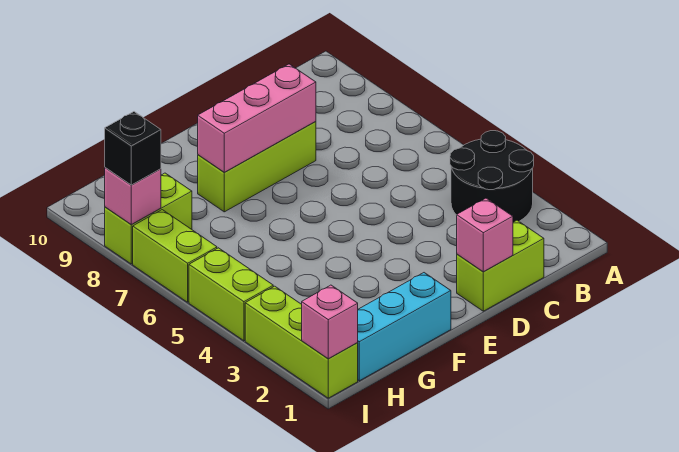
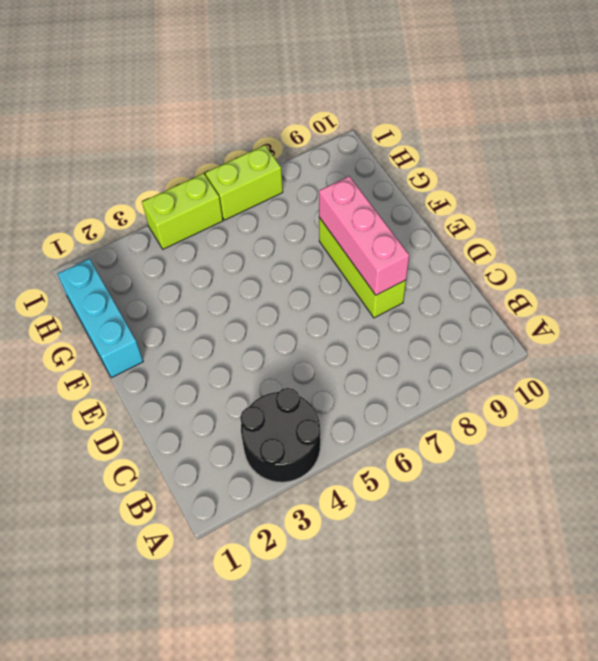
none -> lime 1x2 brick [457,220,544,311]
none -> lime 1x2 brick [105,173,192,264]
none -> lime 1x3 brick [245,286,358,398]

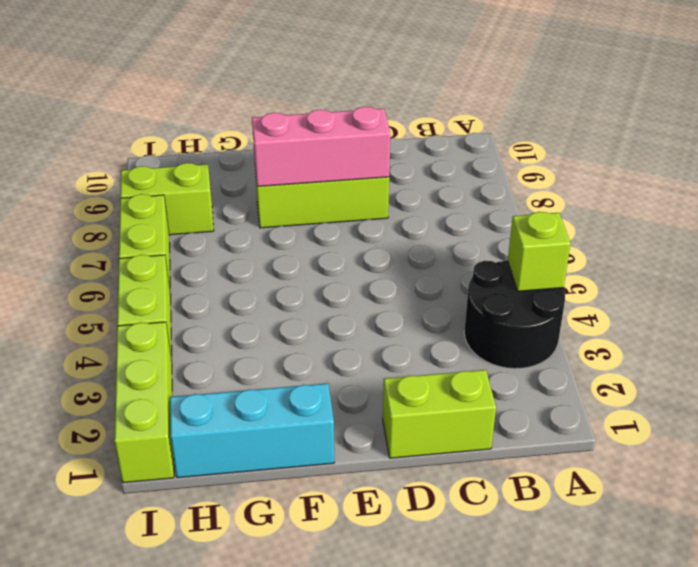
lime 1x1 brick [508,212,571,291] -> none
none -> pink 1x1 brick [457,198,513,272]
none -> pink 1x1 brick [302,285,358,359]
none -> pink 1x1 brick [105,168,161,224]

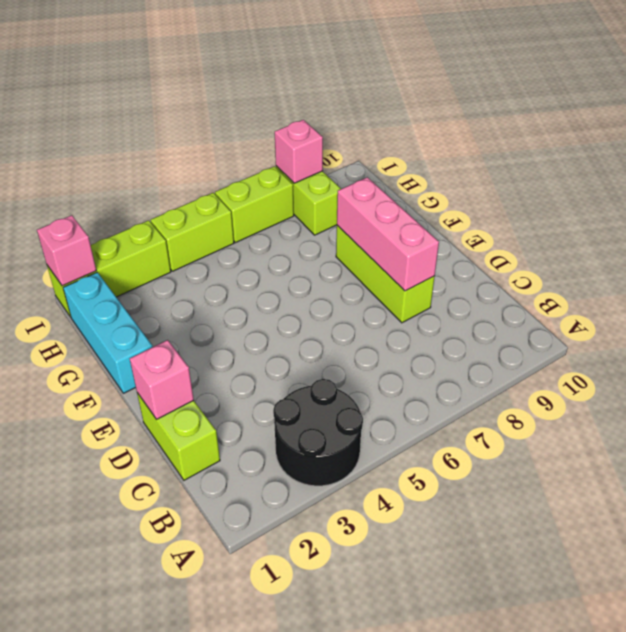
none -> black 1x1 brick [105,112,161,185]

